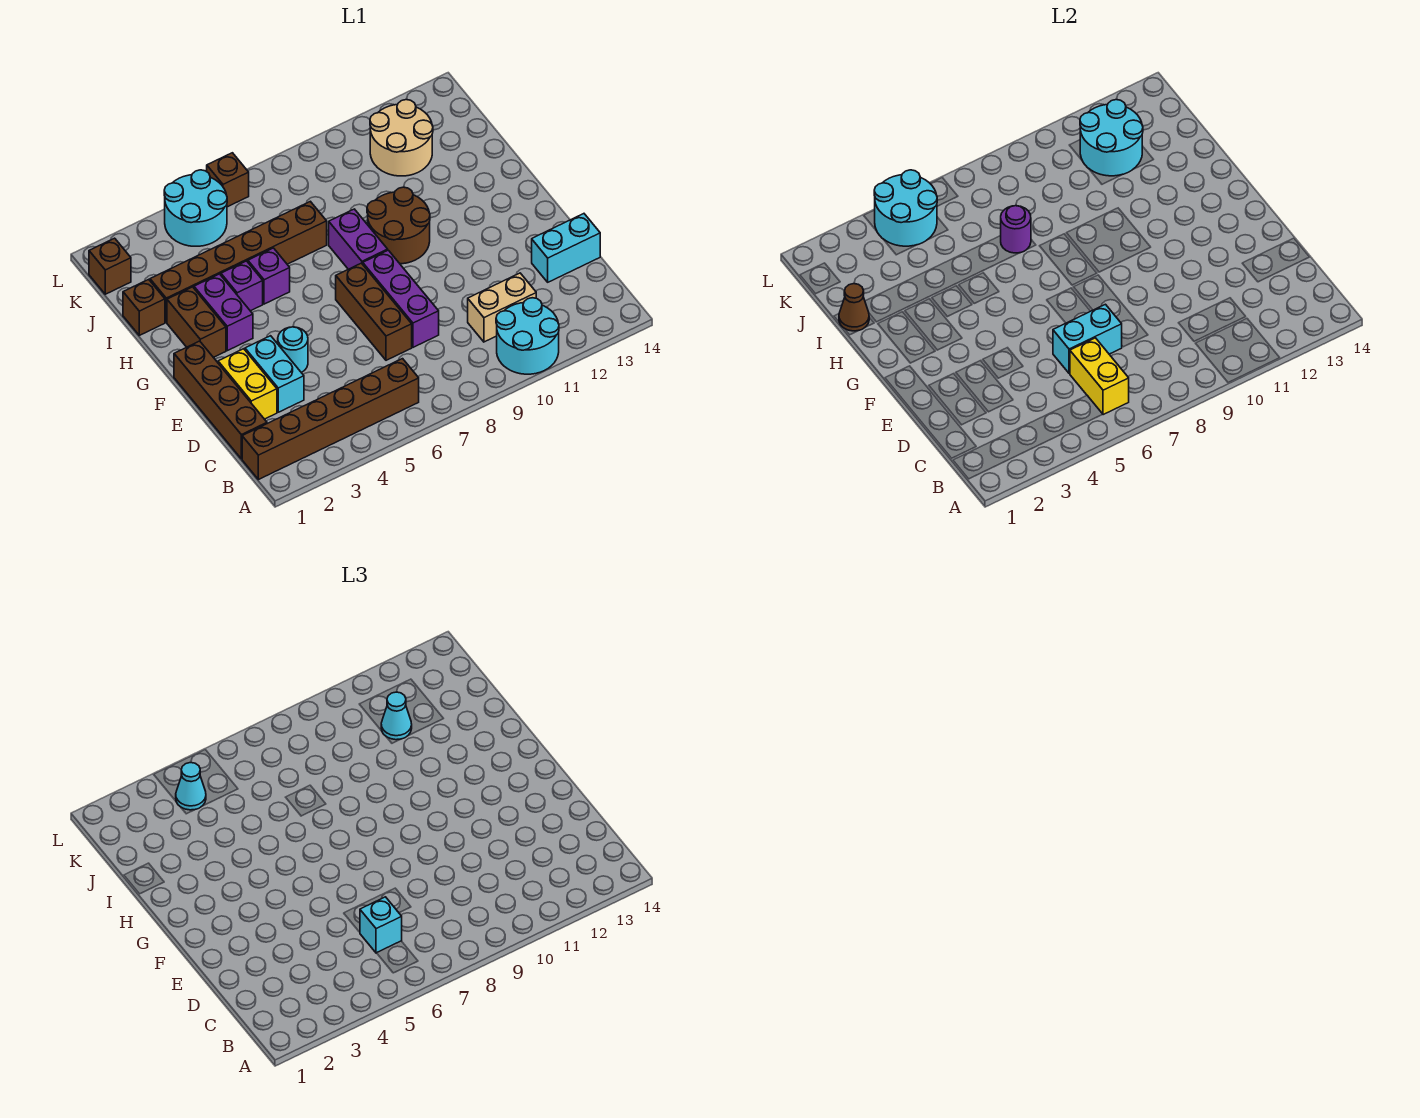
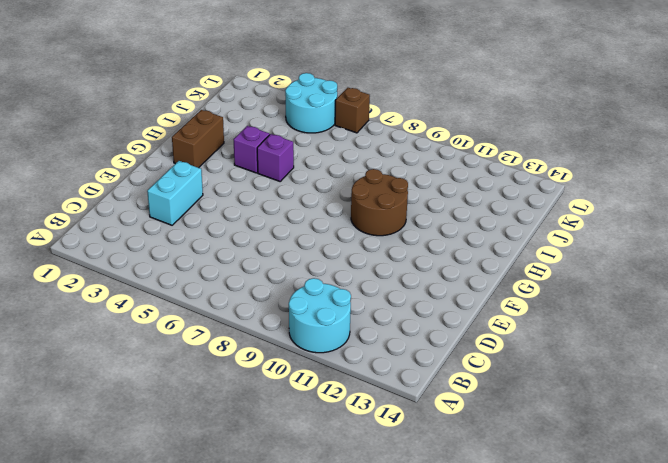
none -> brown 1x6 brick [242,359,419,480]
none -> brown 1x4 brick [174,341,267,459]
none -> tan 1x2 brick [468,273,536,342]
none -> yellow 1x2 brick [218,349,277,419]

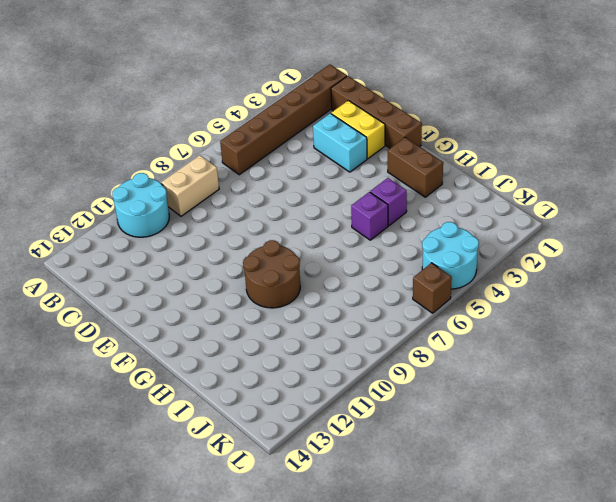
tan 1x2 brick [161,155,219,216] -> tan 1x2 brick moved to [468,273,536,342]
none -> brown 1x3 brick [336,263,412,360]
none -> purple 1x3 brick [363,250,439,347]
none -> cyan 1x2 brick [532,214,600,282]
none -> cyan 1x1 round brick [278,327,308,373]

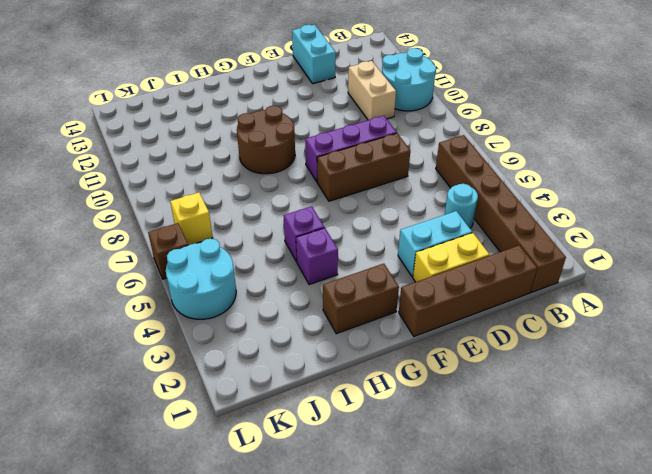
cyan 1x1 round brick [444,184,478,228] -> cyan 1x1 round brick moved to [278,327,308,373]
yellow 1x1 brick [170,193,213,245] -> none
none -> purple 1x2 brick [194,274,253,351]
none -> purple 1x2 brick [329,209,388,269]
none -> brown 1x1 brick [123,279,165,335]
none -> brown 1x6 brick [150,201,327,322]

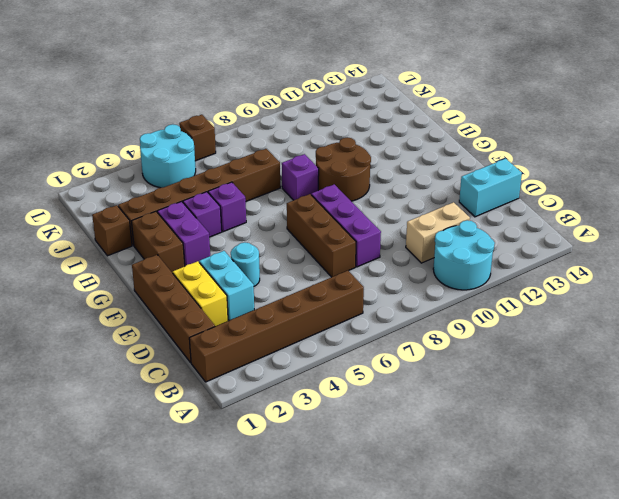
purple 1x1 brick [282,154,319,200] -> purple 1x2 brick [329,209,388,269]
none -> tan 2x2 round brick [370,100,433,176]
none -> brown 1x1 brick [89,238,131,294]
none -> yellow 1x2 brick [1070,338,1129,415]
none -> cyan 1x2 brick [1053,304,1122,373]

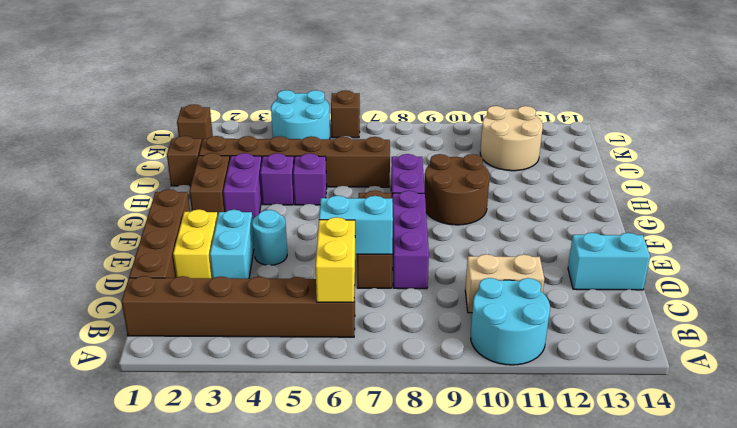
none -> brown 1x1 cone [839,284,869,331]
none -> purple 1x1 round brick [1001,206,1031,253]
none -> cyan 2x2 round brick [1080,100,1143,176]
none -> cyan 2x2 round brick [874,170,937,246]

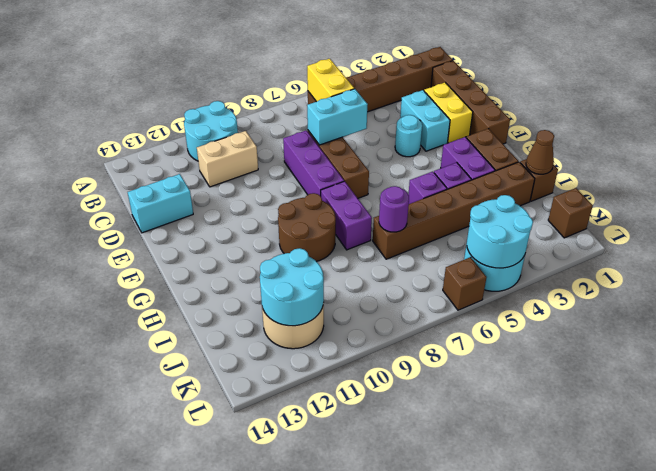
none -> cyan 1x1 brick [360,897,402,953]
none -> cyan 1x1 cone [381,692,412,740]
none -> cyan 1x1 cone [176,762,206,810]

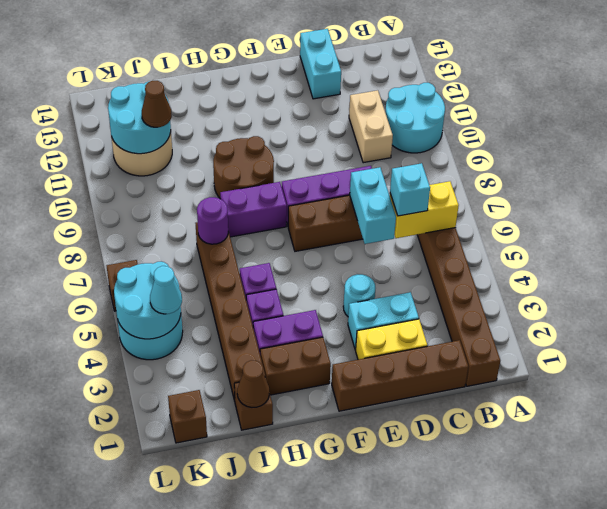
brown 1x1 cone [142,81,172,127] -> cyan 1x1 cone [381,692,412,740]

